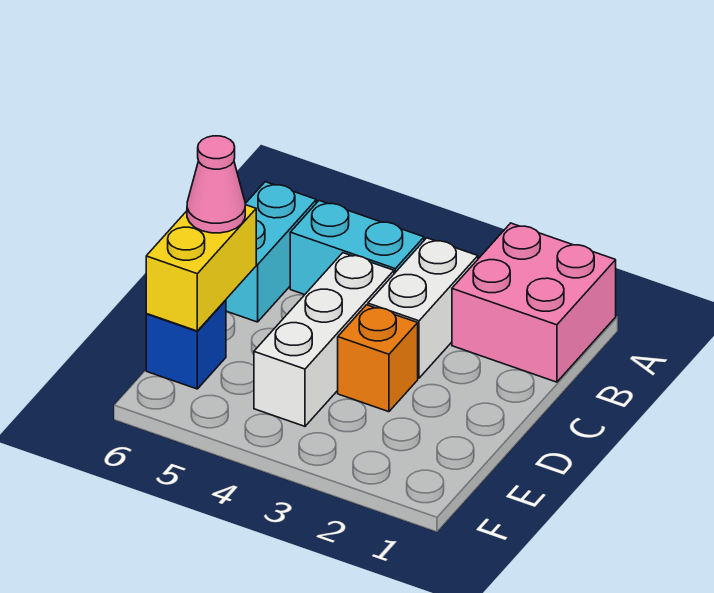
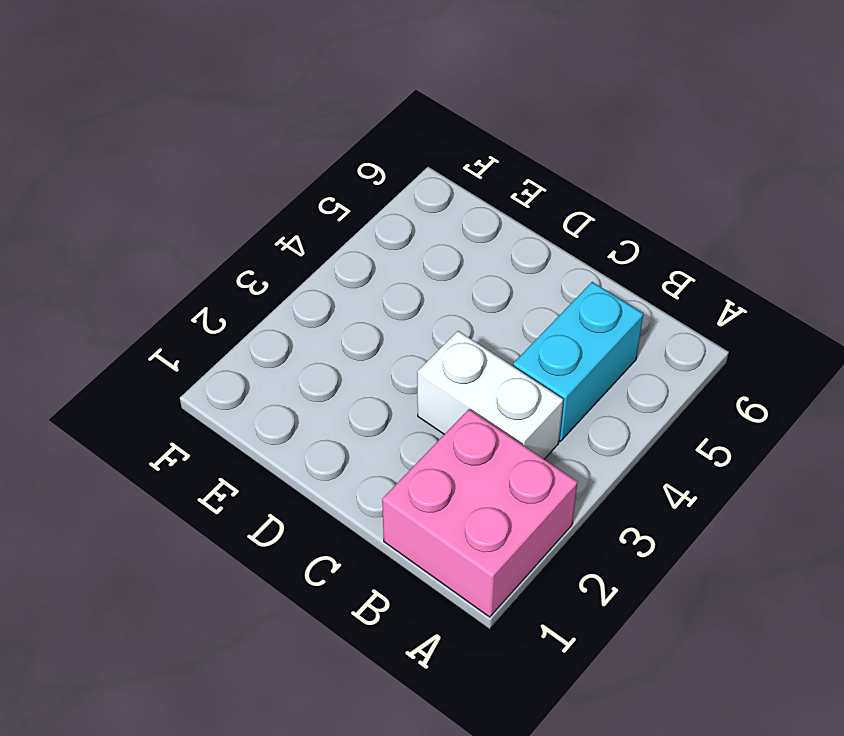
none -> cyan 1x2 brick [226,182,316,322]
none -> white 1x3 brick [254,253,394,426]

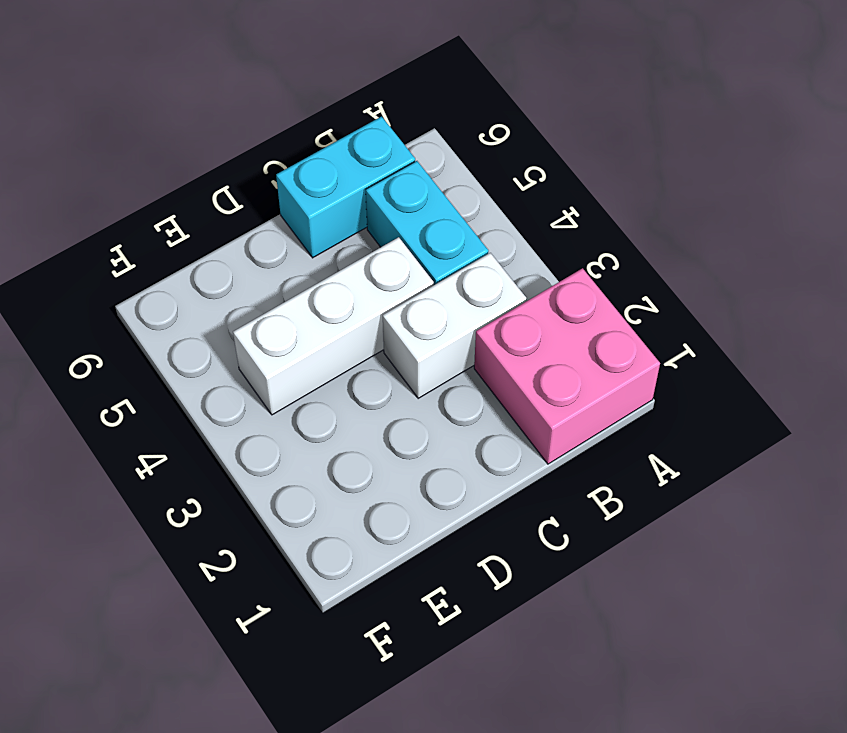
none -> orange 1x1 brick [338,305,418,412]
none -> blue 1x1 brick [146,300,226,389]

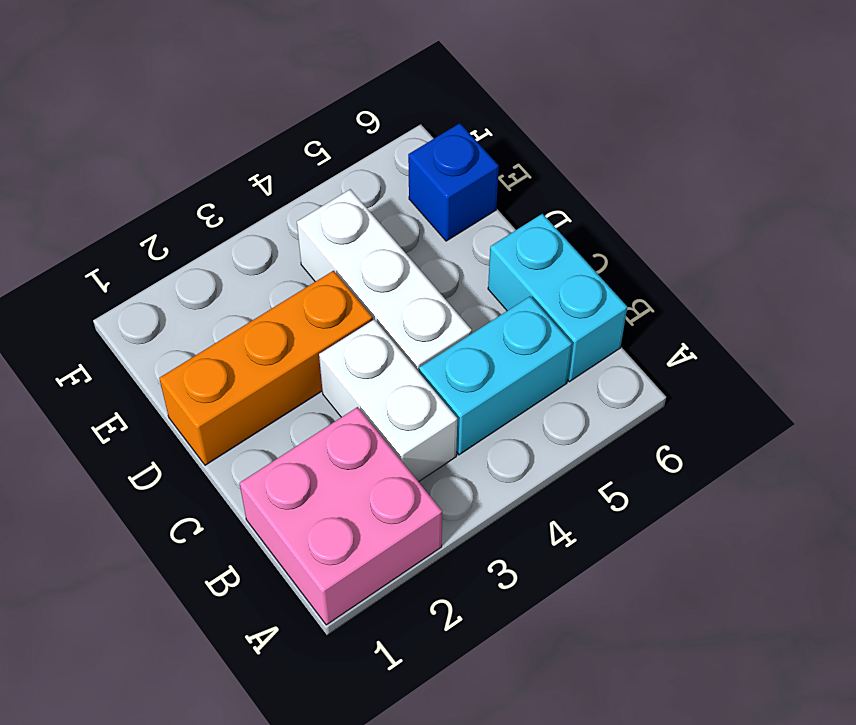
orange 1x3 brick [159,271,373,465] -> orange 1x1 brick [338,305,418,412]
none -> yellow 1x2 brick [146,205,256,331]
none -> pink 1x1 cone [187,136,245,233]

